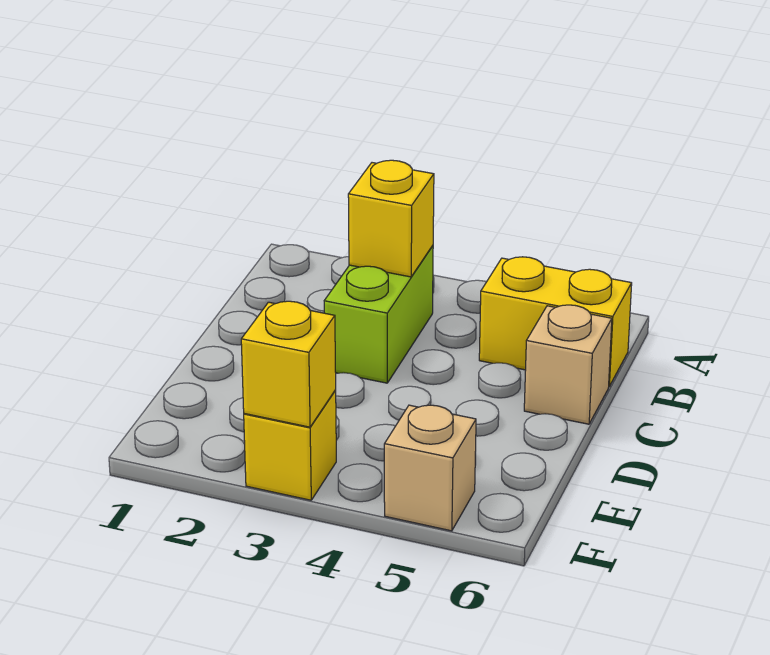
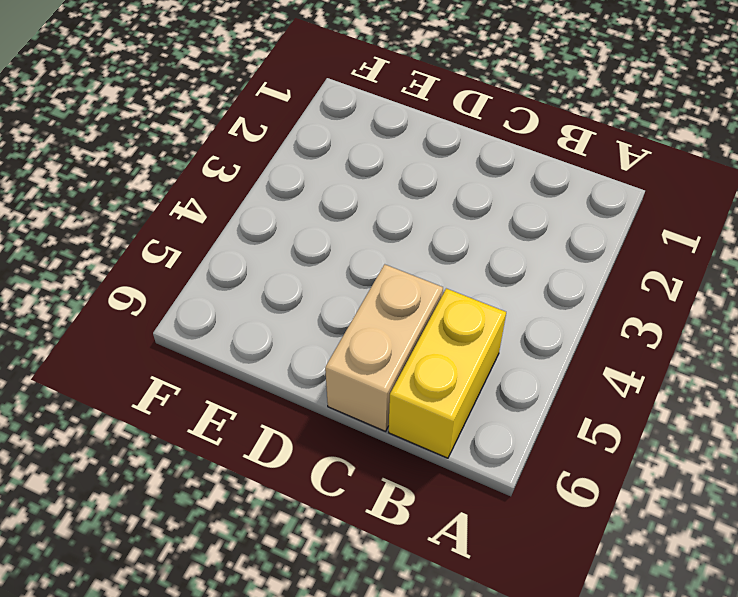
tan 1x2 brick [325,264,443,431] -> tan 1x1 brick [524,305,612,424]
none -> lime 1x2 brick [324,246,433,383]
none -> yellow 1x1 brick [244,390,336,500]

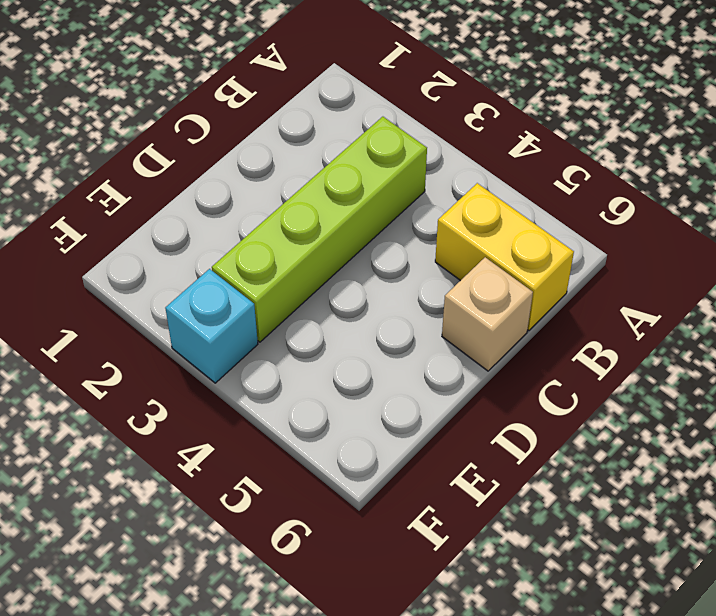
lime 1x4 brick [212,117,427,342] -> lime 1x2 brick [324,246,433,383]
cyan 1x1 brick [165,269,258,383] -> yellow 1x1 brick [244,390,336,500]
none -> tan 1x1 brick [384,405,476,531]
none -> yellow 1x1 brick [348,160,434,277]

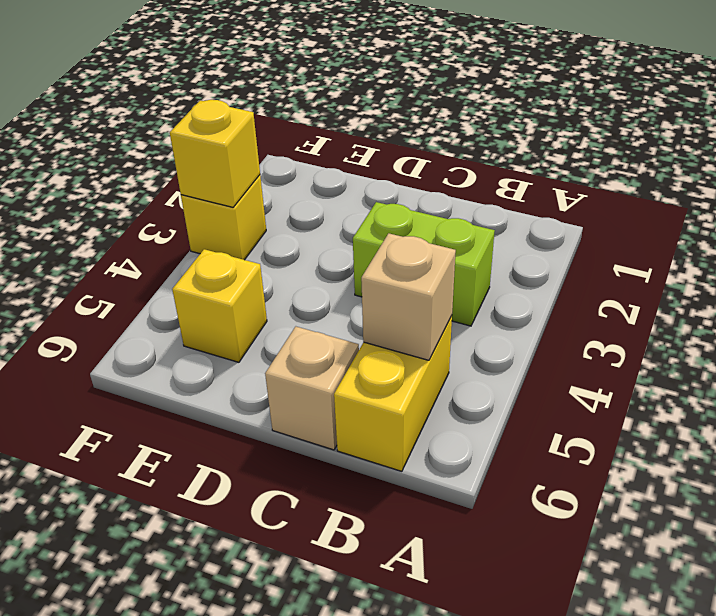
tan 1x1 brick [361,233,456,360] -> tan 1x1 brick moved to [384,405,476,531]
yellow 1x1 brick [172,249,267,362] -> yellow 1x1 brick moved to [348,160,434,277]

